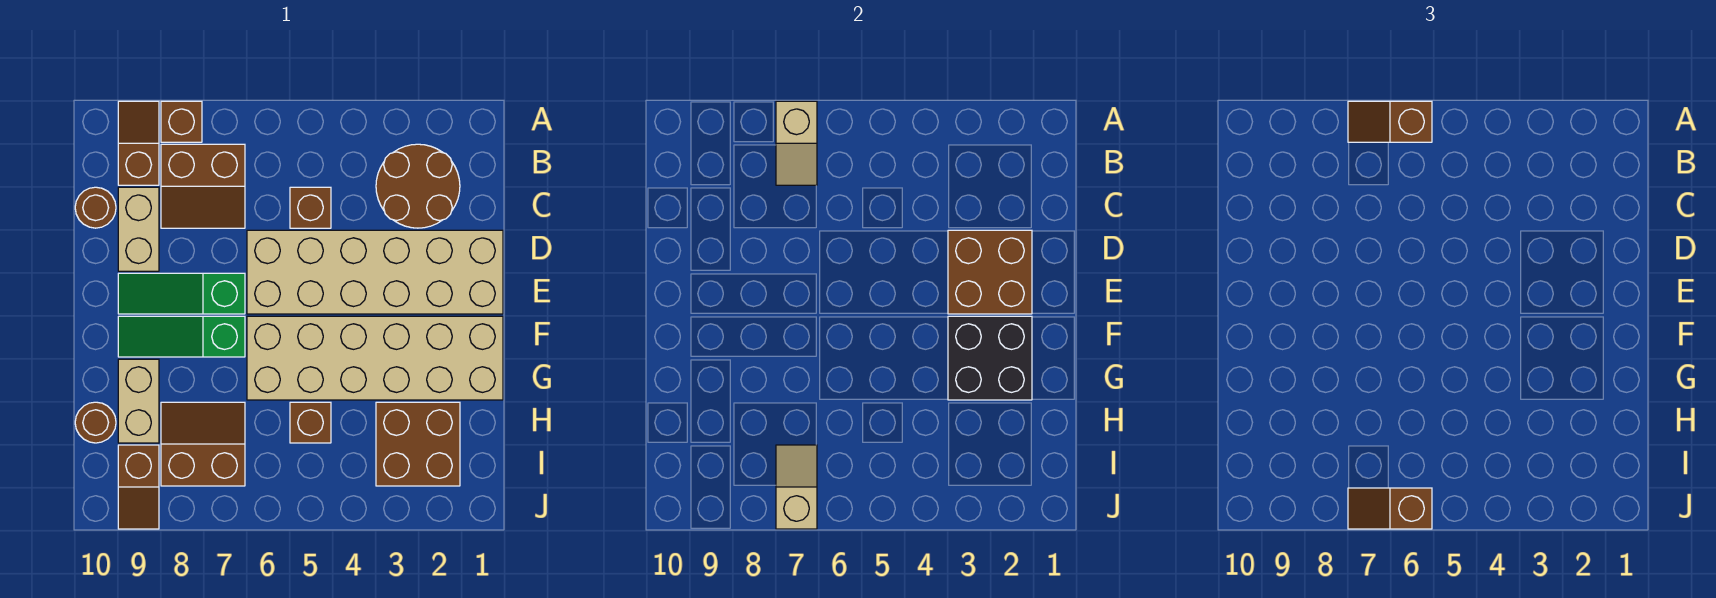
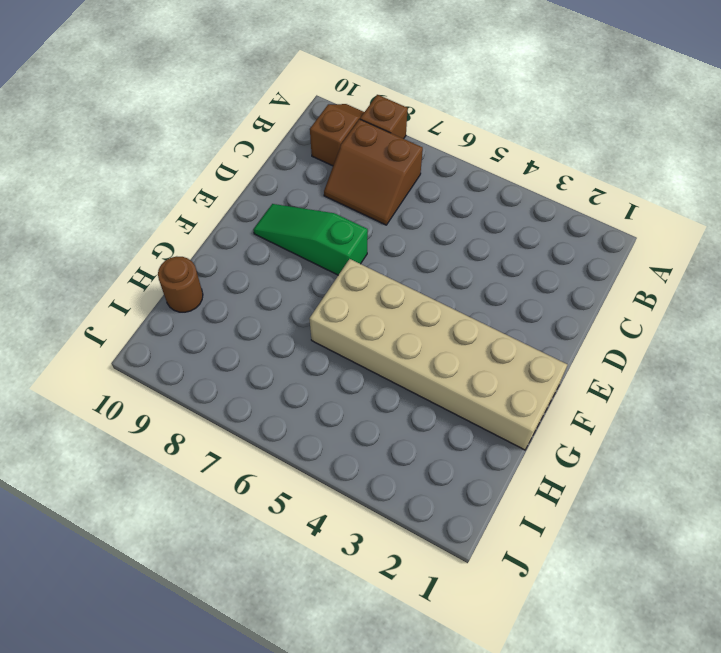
none -> brown 2x2 round brick [376,144,460,228]
none -> brown 1x1 brick [290,187,331,228]
none -> tan 1x2 brick [118,187,159,271]

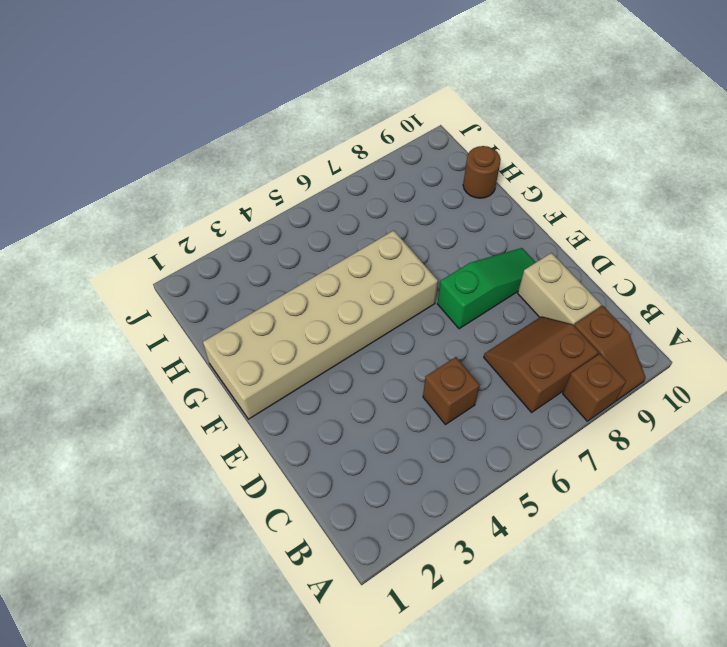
none -> brown 2x2 round brick [376,144,460,228]
none -> brown 1x1 round brick [75,187,116,228]
none -> tan 2x6 brick [247,230,503,314]

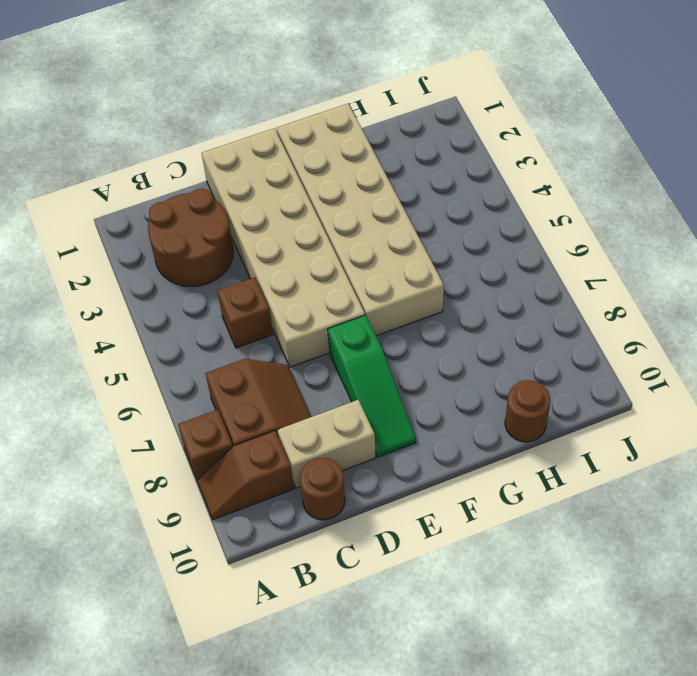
none -> green 1x3 slope [118,316,245,357]
none -> tan 1x2 brick [118,359,159,443]
none -> brown 2x2 brick [376,402,460,486]

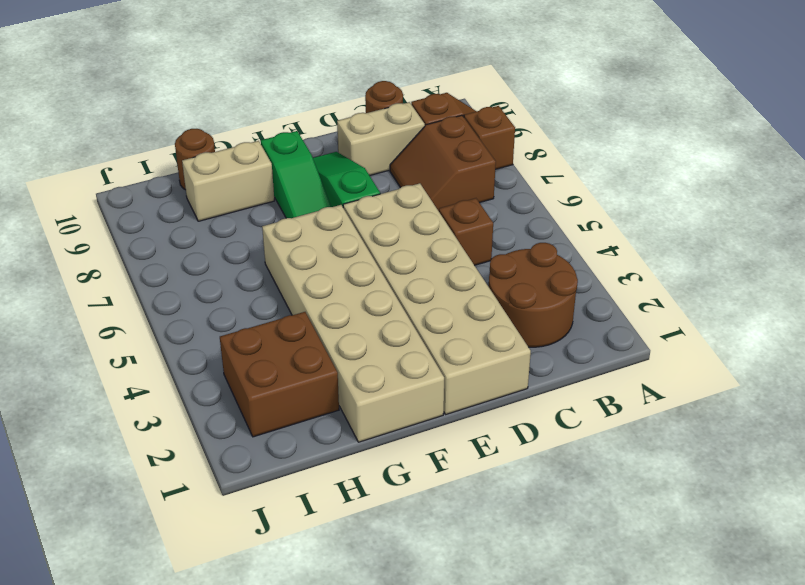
green 1x3 slope [261,131,331,218] -> green 1x3 slope turned to [118,316,245,357]
none -> brown 1x1 brick [290,402,331,443]
none -> brown 2x2 slope [161,402,245,486]
none -> brown 1x2 slope [118,445,159,529]

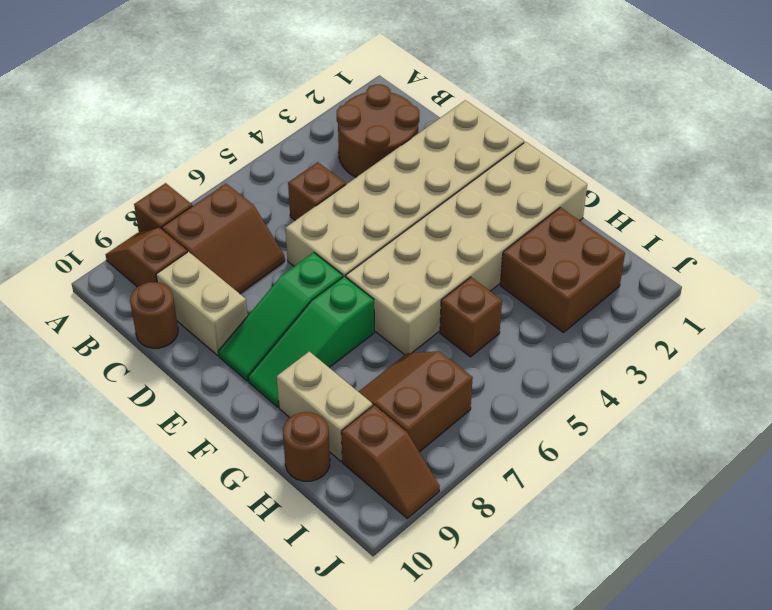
none -> tan 1x2 slope [776,101,817,185]
none -> brown 2x2 brick [948,230,1032,314]
none -> black 2x2 brick [948,316,1032,400]

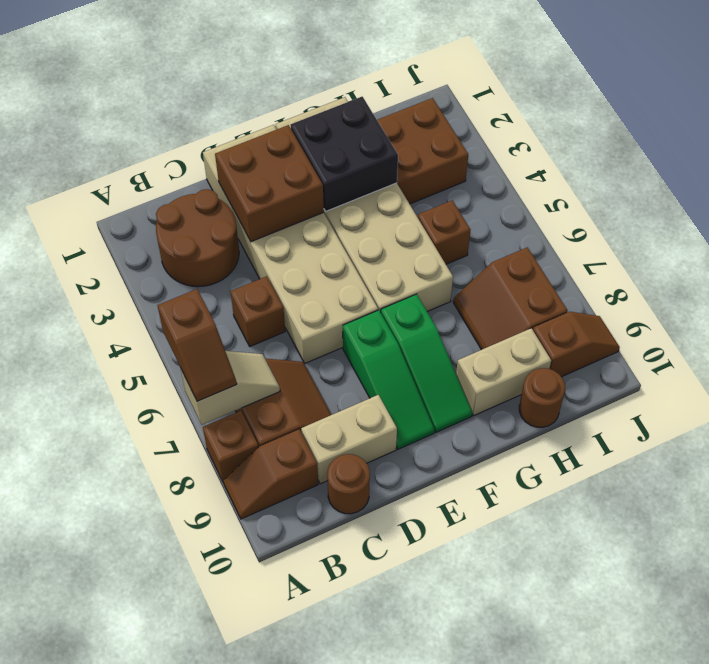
none -> tan 1x2 slope [776,445,817,529]
none -> brown 1x2 slope [1348,488,1432,529]

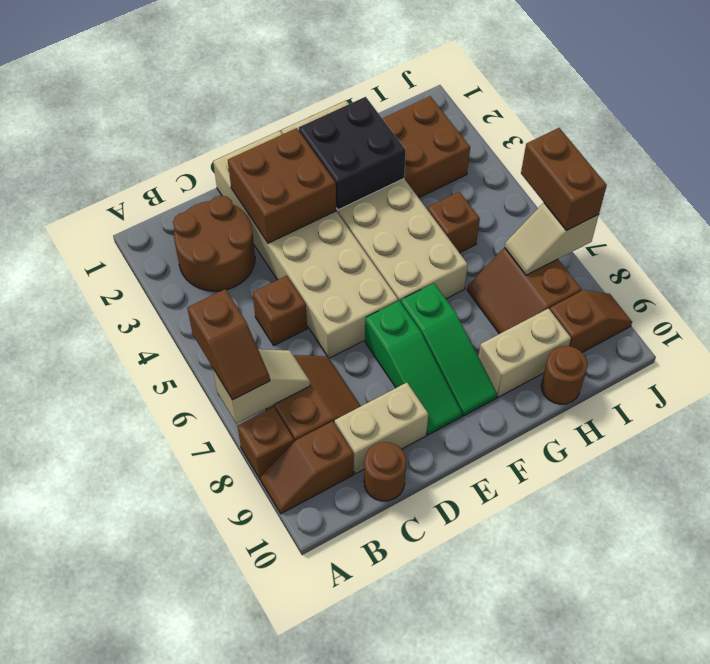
brown 1x2 brick [521,128,607,230] -> brown 1x2 slope [1348,488,1432,529]

